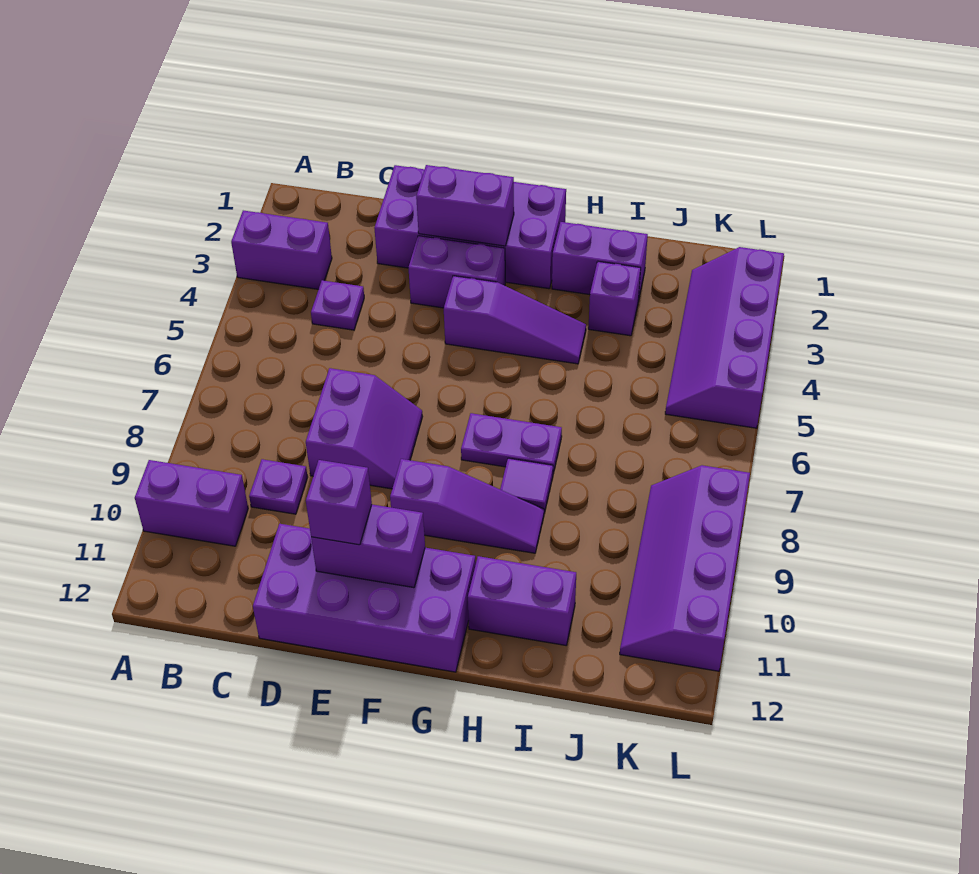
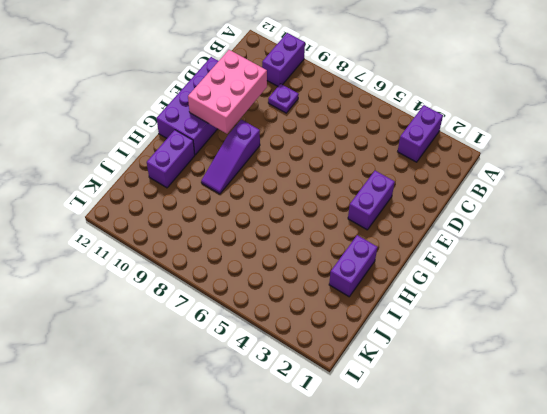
pink 2x3 brick [188,50,267,134] -> purple 1x2 brick [311,505,425,588]
none -> purple 1x1 plate [311,280,364,330]
none -> purple 2x4 brick [374,165,566,289]
none -> purple 2x2 slope [306,368,423,489]

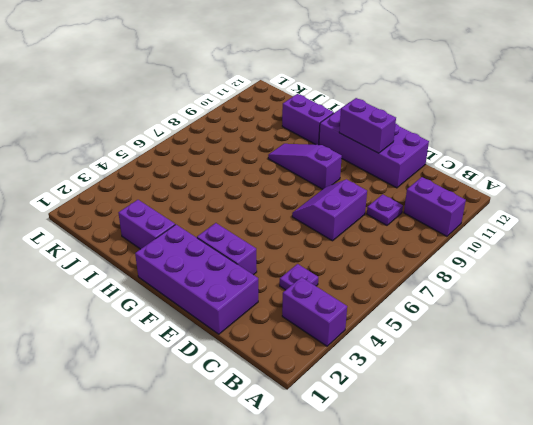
none -> purple 1x3 slope [444,276,586,364]
none -> purple 1x2 plate [461,413,562,473]
none -> purple 1x1 tile [500,458,553,513]

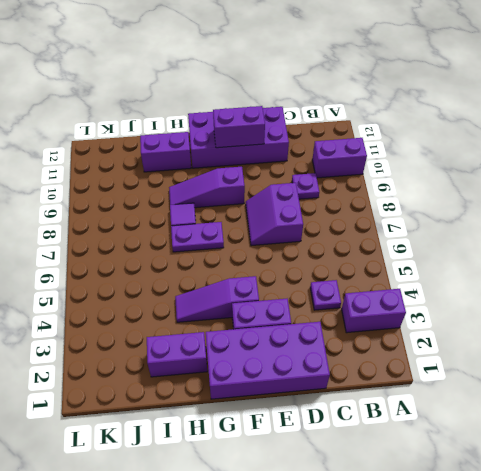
none -> purple 1x1 brick [588,262,641,336]
none -> purple 2x4 slope [665,247,784,428]
none -> purple 2x4 slope [620,465,750,671]

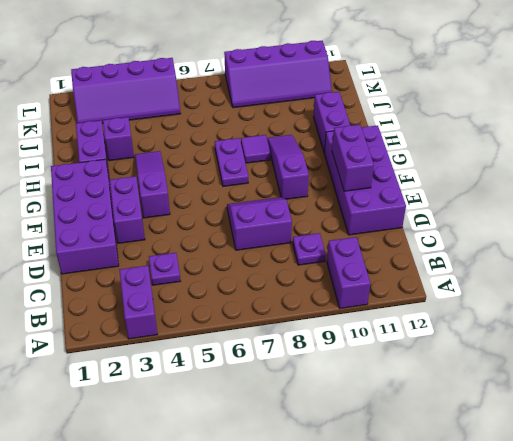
none -> purple 1x2 brick [416,165,514,246]
none -> purple 1x1 brick [306,460,372,545]

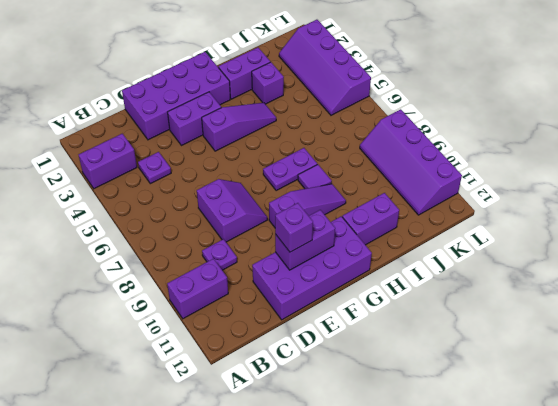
none -> purple 1x2 brick [416,165,514,246]

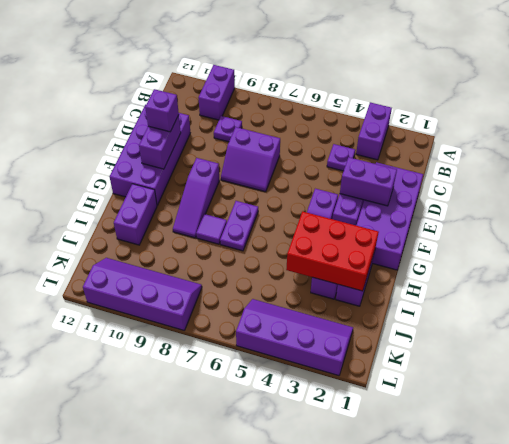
purple 1x2 brick [340,157,397,206] -> purple 1x2 brick turned to [416,165,514,246]
red 2x3 brick [286,211,379,291] -> none

